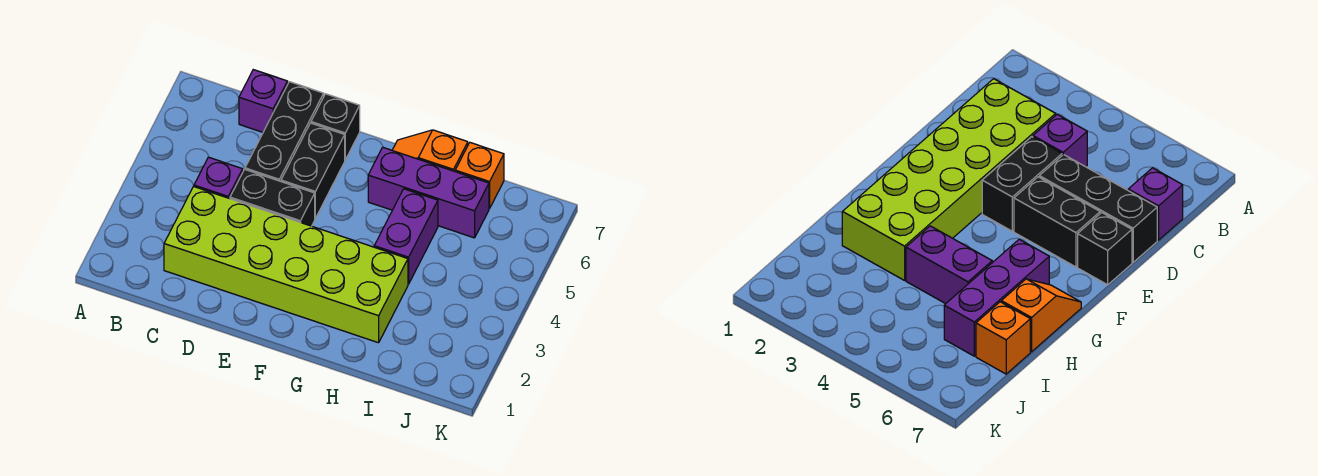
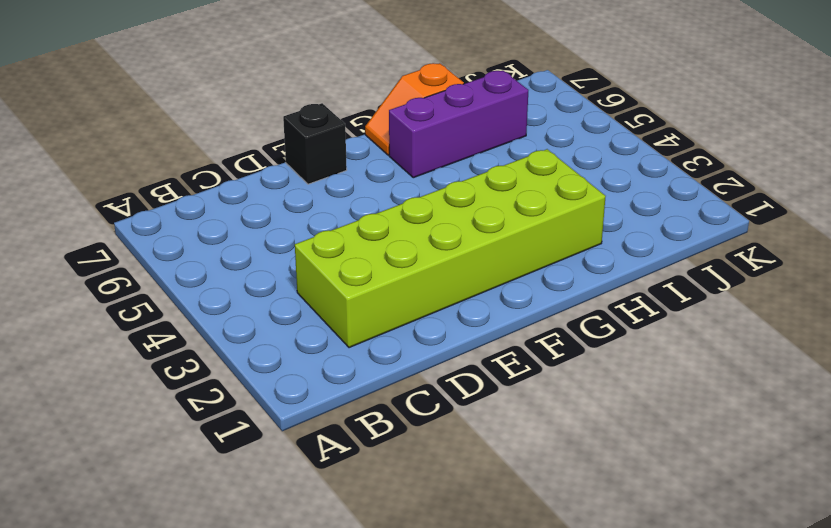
none -> purple 1x1 brick [194,157,243,199]
none -> purple 1x1 brick [239,70,288,132]

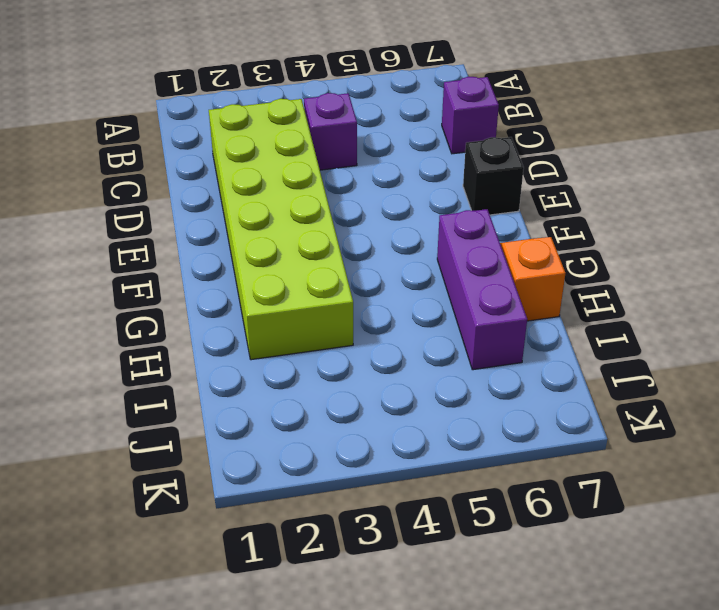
none -> black 1x2 brick [230,169,315,226]
none -> black 1x3 brick [245,82,324,181]

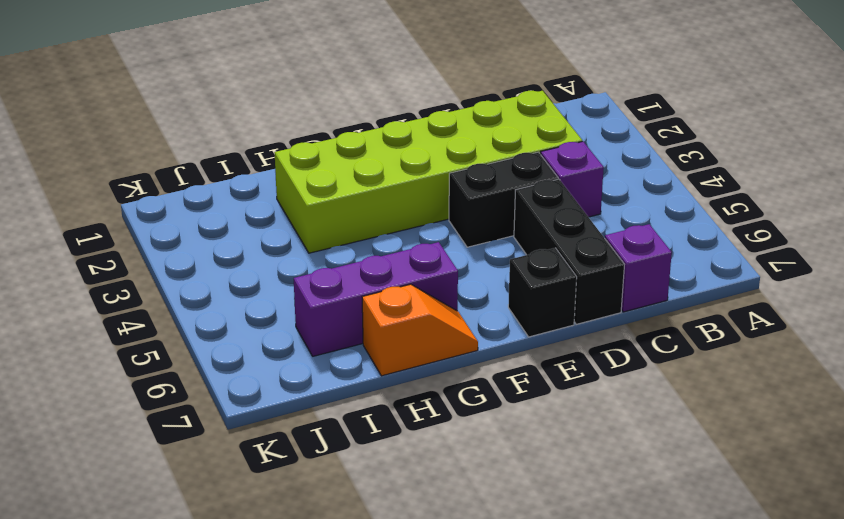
none -> black 1x2 brick [281,123,345,218]
none -> purple 1x2 brick [374,189,438,284]

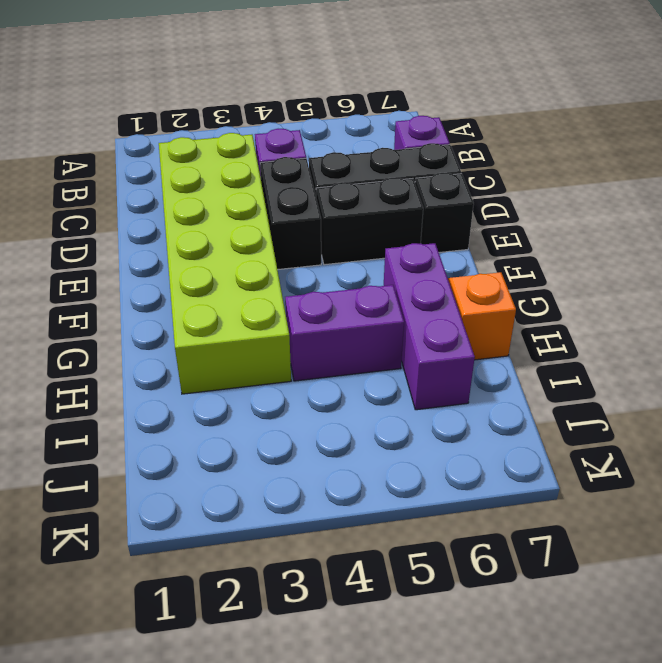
none -> orange 1x1 brick [455,143,504,209]

